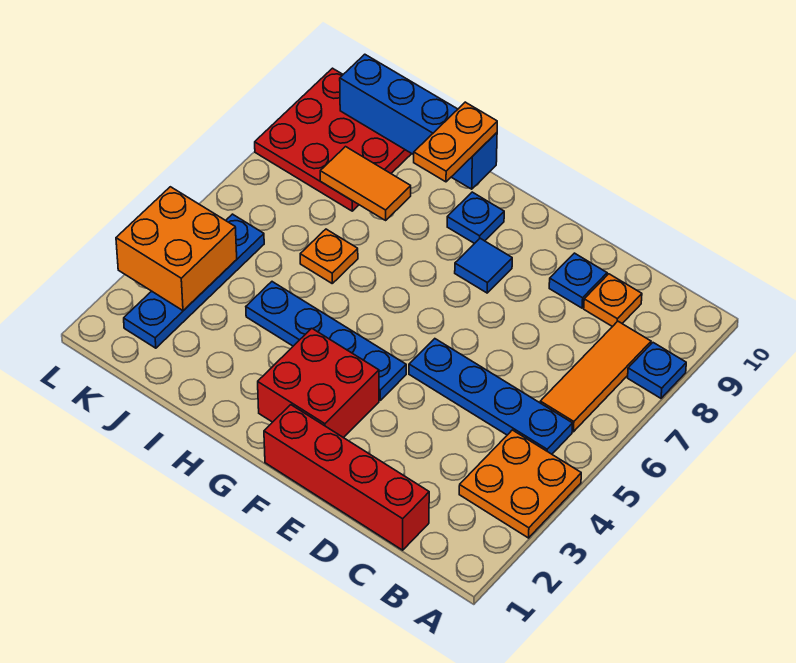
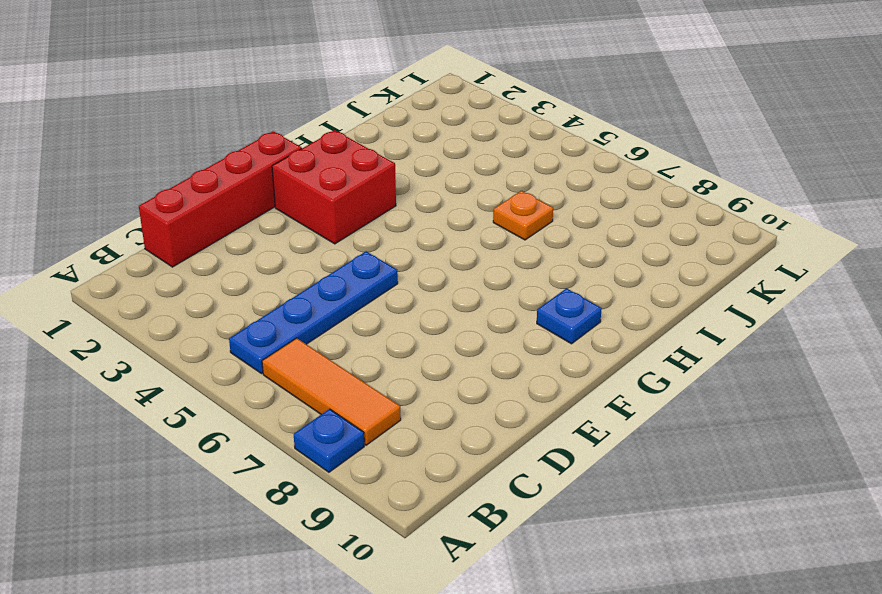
none -> orange 2x2 plate [459,430,581,538]
none -> orange 1x1 plate [584,274,642,327]
none -> blue 1x1 plate [549,253,607,308]

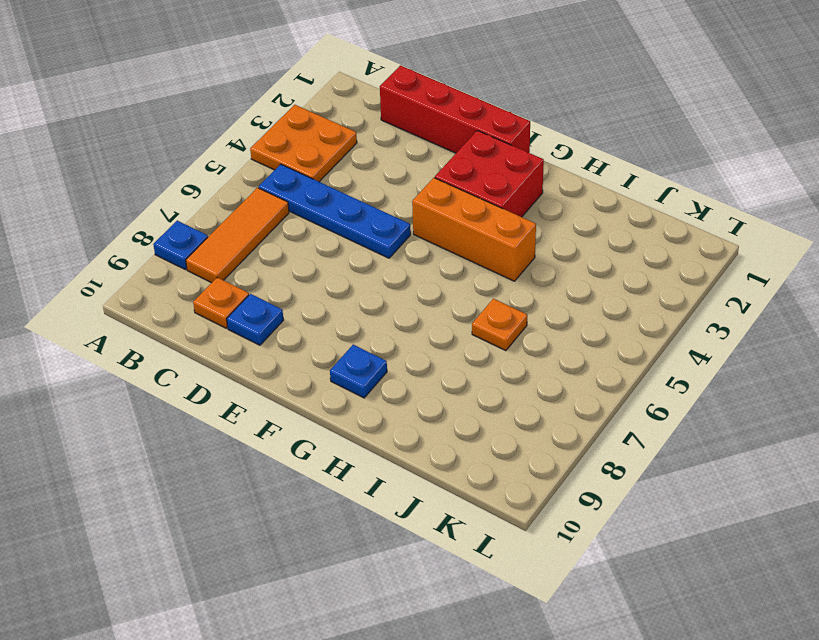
orange 1x3 brick [412,178,536,281] -> blue 1x4 plate [246,282,406,400]
none -> blue 1x1 tile [455,238,512,293]
none -> red 3x3 plate [255,68,412,211]
none -> blue 1x4 plate [124,214,264,348]

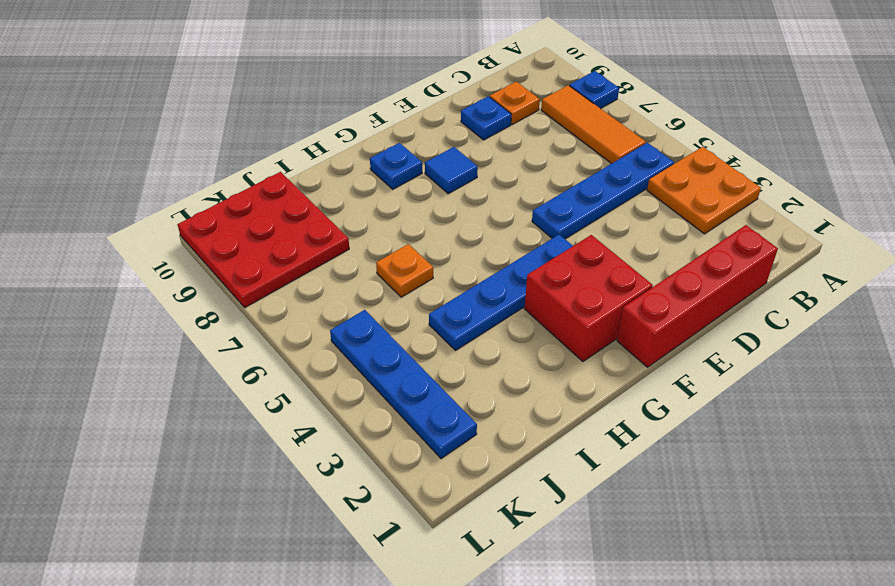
none -> blue 1x4 brick [340,54,497,189]
none -> orange 1x2 tile [320,147,411,220]
none -> orange 2x2 brick [116,187,237,311]

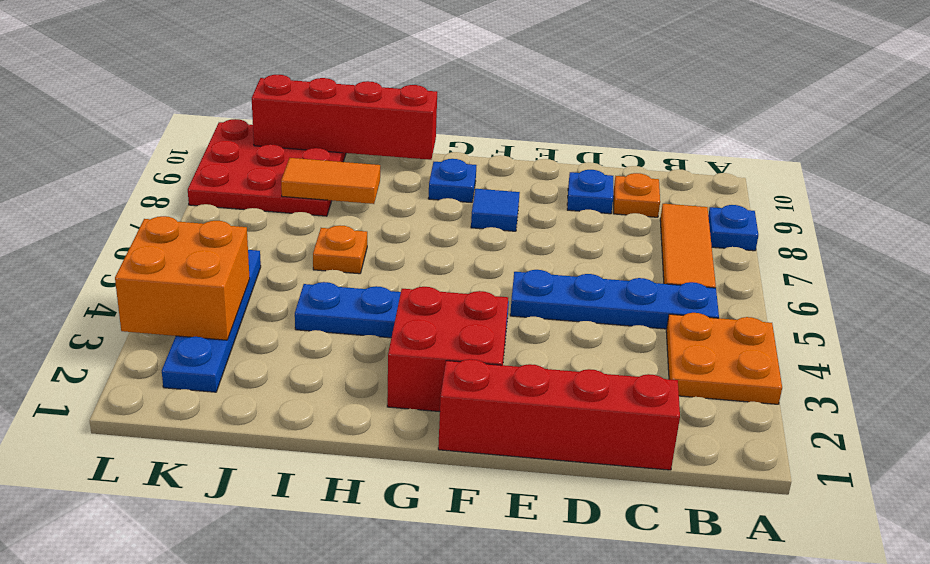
red 1x4 brick [252,75,437,160] -> blue 1x4 brick [340,54,497,189]
none -> orange 1x2 plate [414,102,497,182]

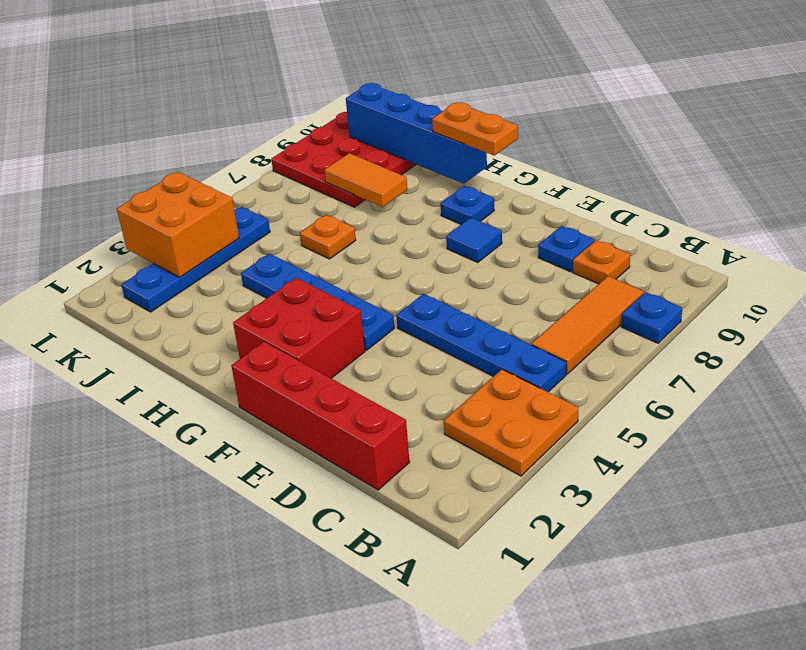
orange 1x2 plate [432,102,518,156] -> orange 1x2 plate turned to [414,102,497,182]

